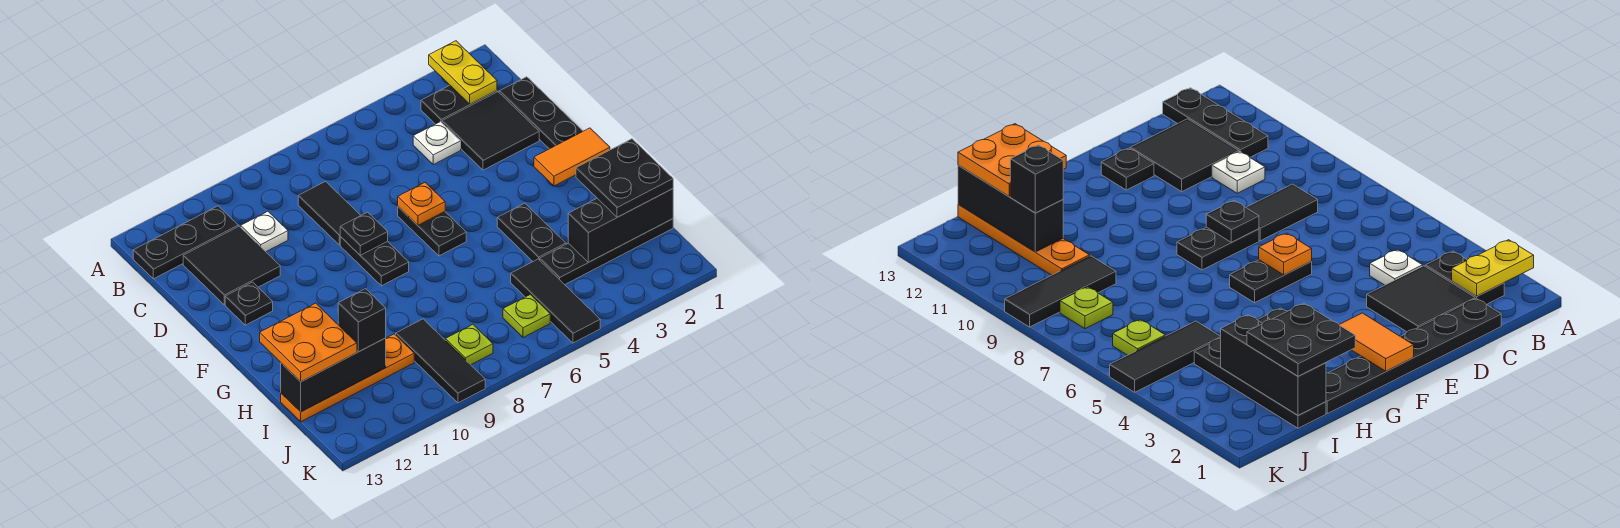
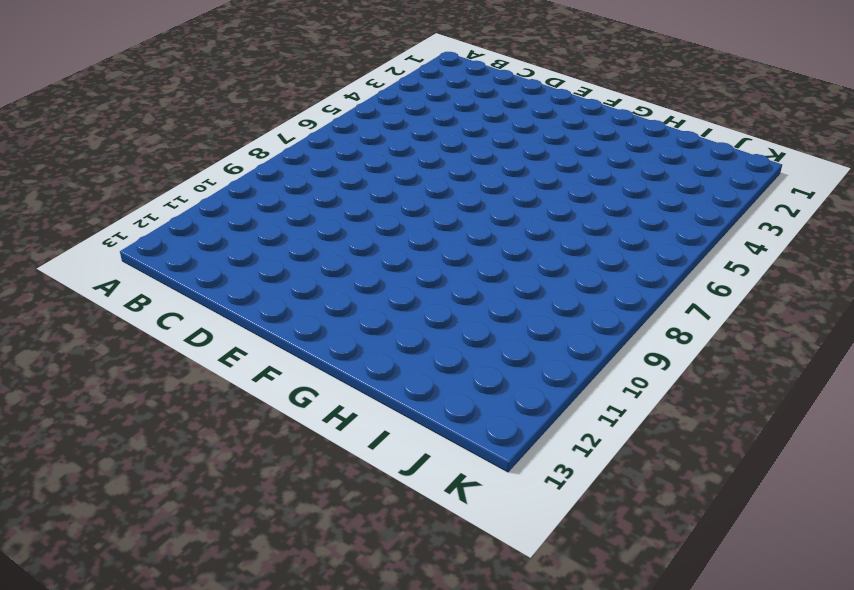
none -> black 1x2 plate [421,85,497,124]
none -> black 1x3 plate [133,206,238,279]
none -> black 1x6 plate [499,77,583,149]

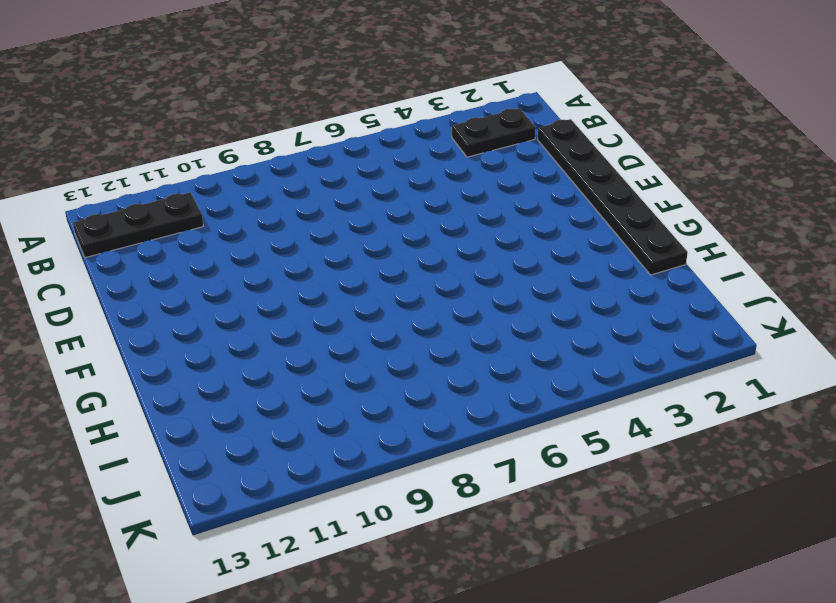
none -> black 2x2 tile [442,92,539,170]
none -> white 1x1 plate [413,122,461,165]
none -> black 1x2 tile [298,181,361,245]

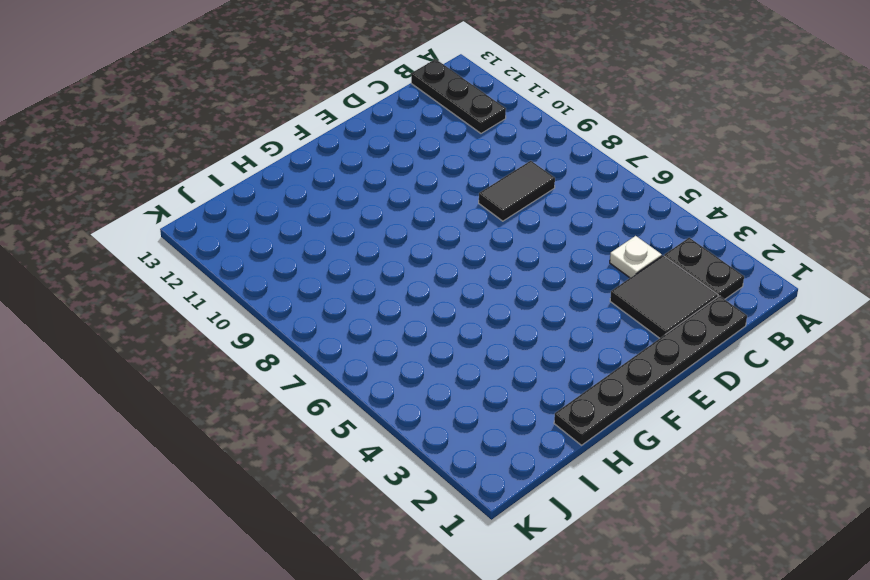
none -> white 1x1 plate [241,211,288,252]
none -> black 2x2 tile [183,226,280,305]
none -> black 1x2 plate [398,207,466,256]

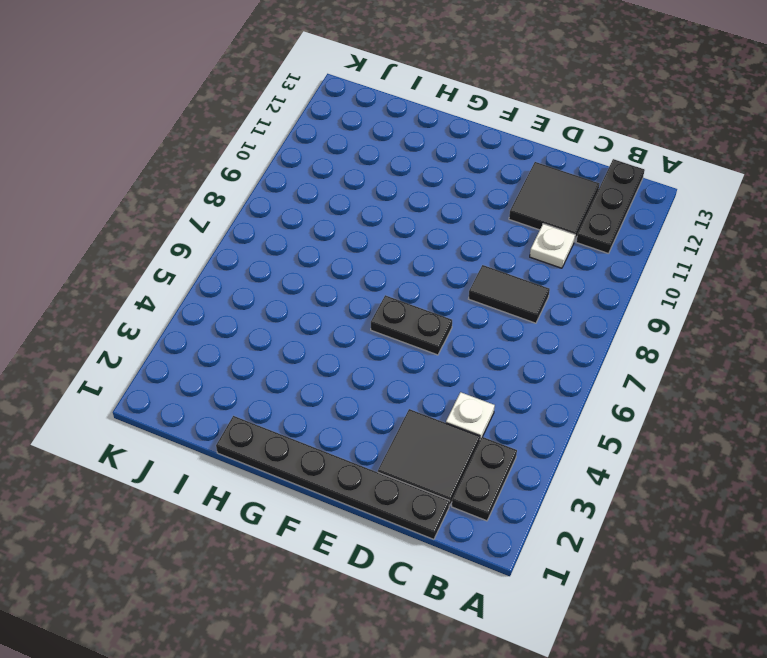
none -> black 1x2 plate [340,237,409,286]
none -> black 1x1 plate [225,282,273,325]
none -> black 1x2 plate [497,203,566,261]

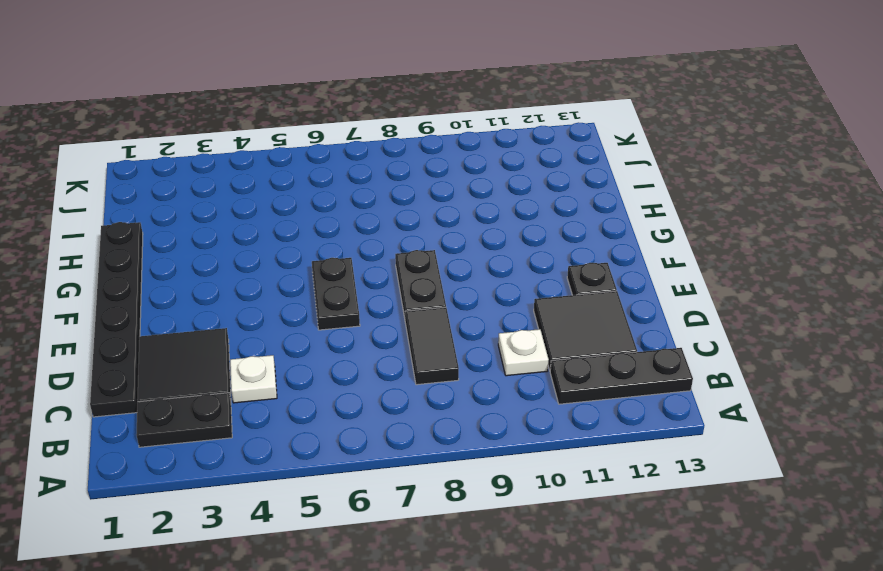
none -> black 1x2 plate [497,203,566,261]
none -> black 1x4 plate [540,219,673,285]
none -> black 1x3 tile [511,259,600,343]

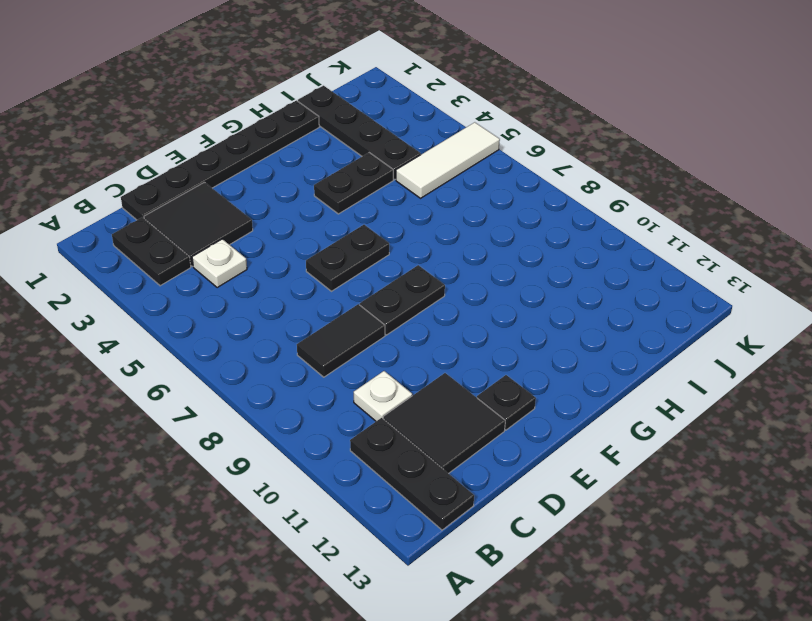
white 1x3 tile [396,122,500,198] -> black 1x3 tile [511,259,600,343]
none -> black 1x3 tile [396,319,485,403]
none -> orange 1x4 plate [281,334,414,422]
none -> lime 1x1 plate [503,294,550,338]

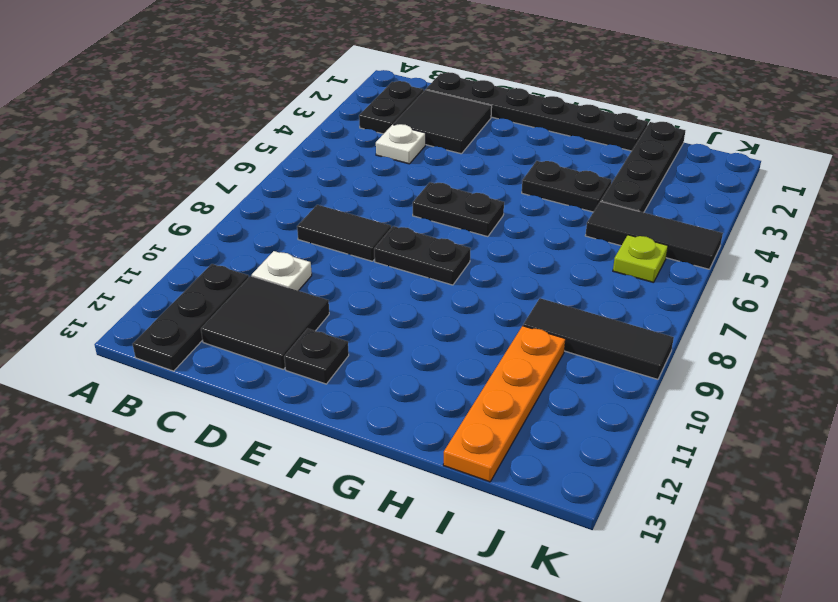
none -> lime 1x1 plate [446,324,493,365]
none -> yellow 1x2 plate [429,41,497,104]
none -> orange 1x1 plate [398,182,445,225]

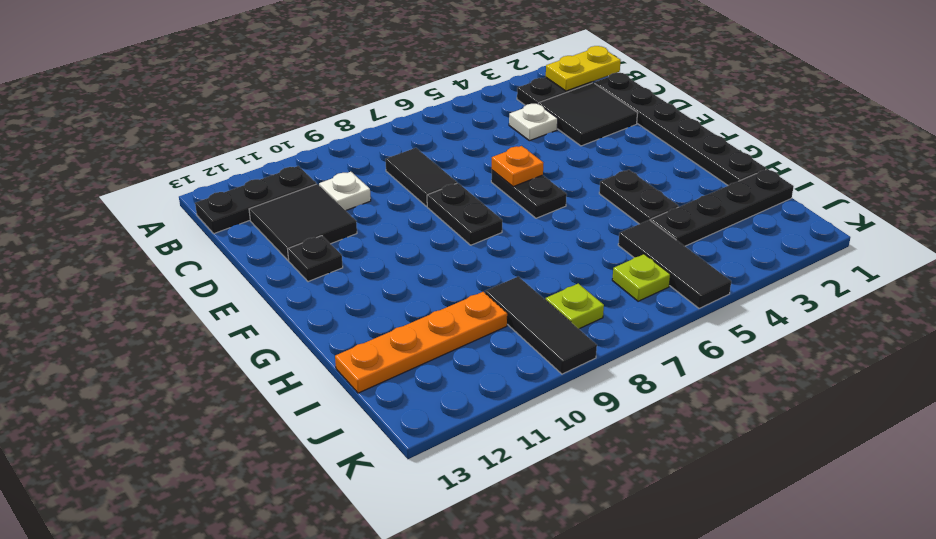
yellow 1x2 plate [546,46,621,91] -> yellow 1x2 plate turned to [429,41,497,104]
none -> black 1x1 plate [340,212,388,255]
none -> orange 1x2 tile [534,128,610,186]
none -> black 1x3 brick [568,189,673,262]

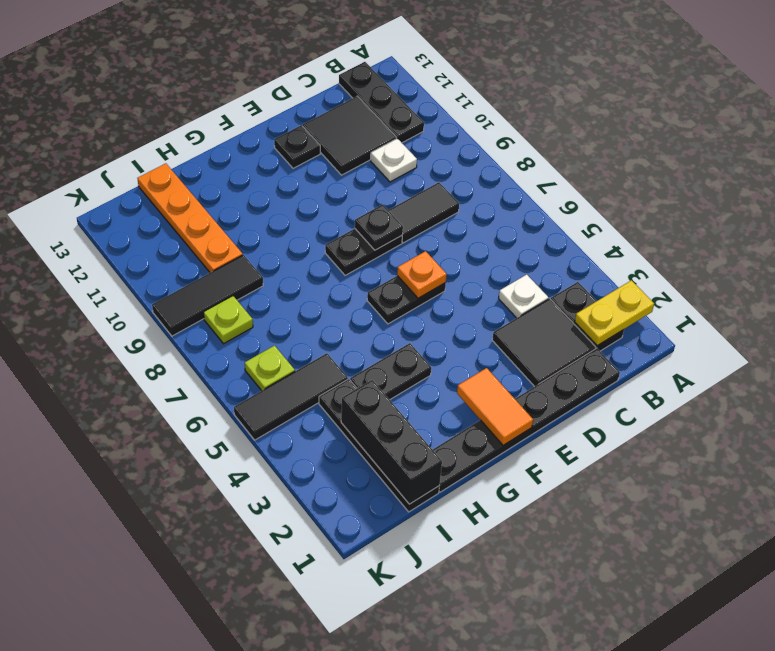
none -> black 1x3 brick [281,338,386,412]
none -> black 2x2 plate [576,139,673,217]
none -> orange 2x2 plate [260,303,357,382]

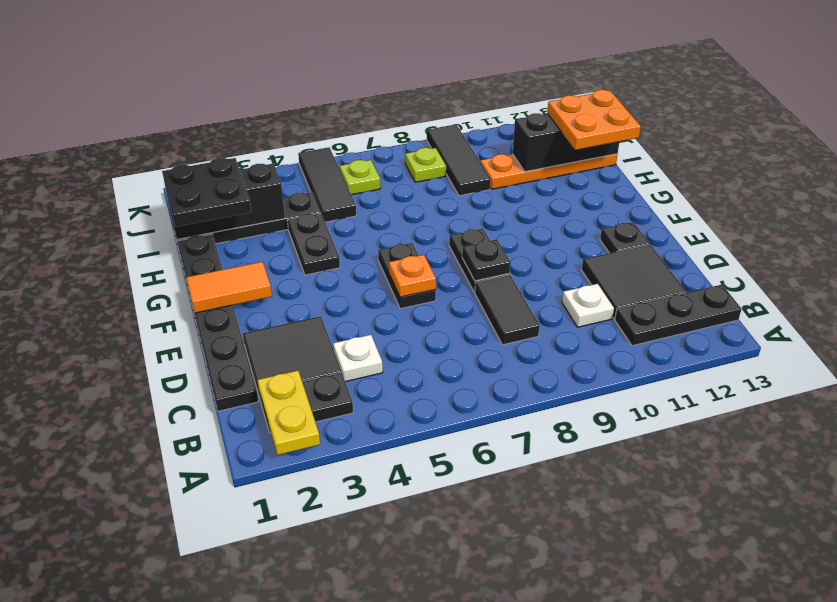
none -> black 1x1 brick [338,289,386,352]

